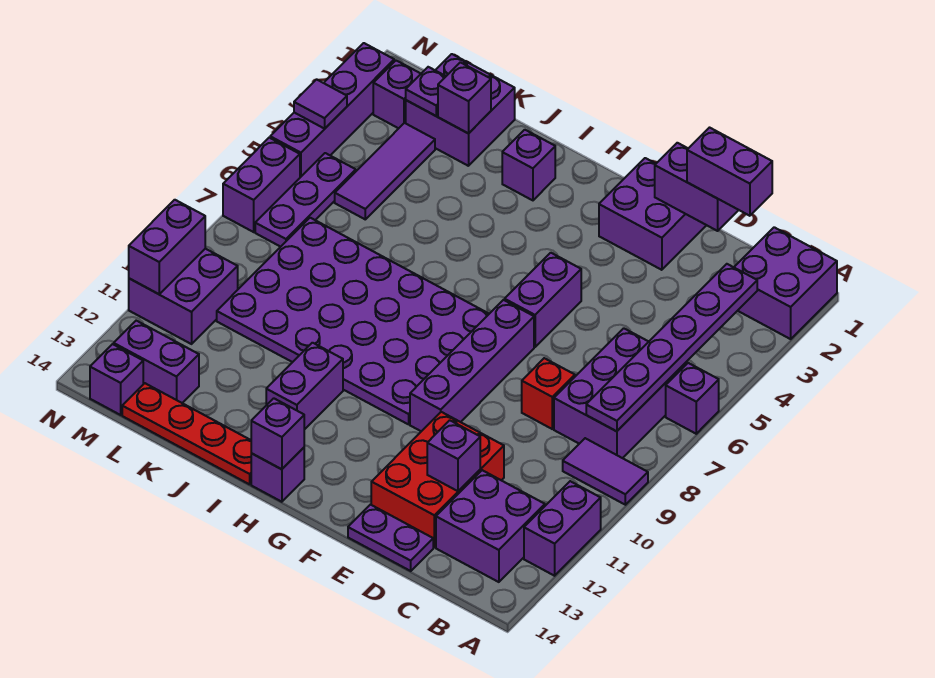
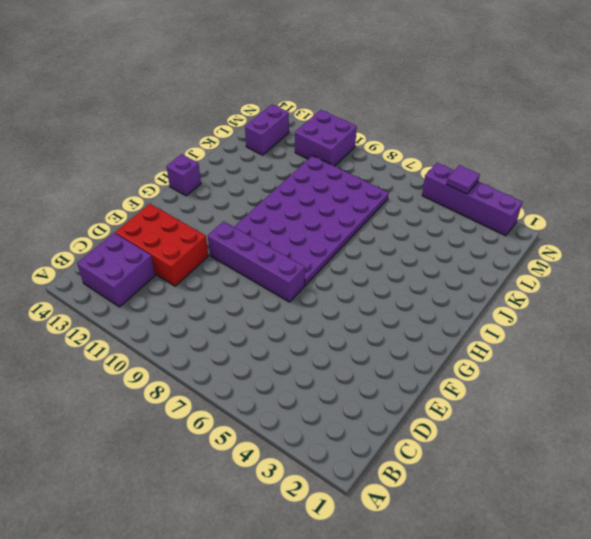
none -> purple 2x2 brick [734,227,837,339]
none -> purple 1x1 brick [666,363,719,434]
none -> purple 1x2 tile [563,438,648,505]
none -> purple 1x2 brick [524,481,601,576]

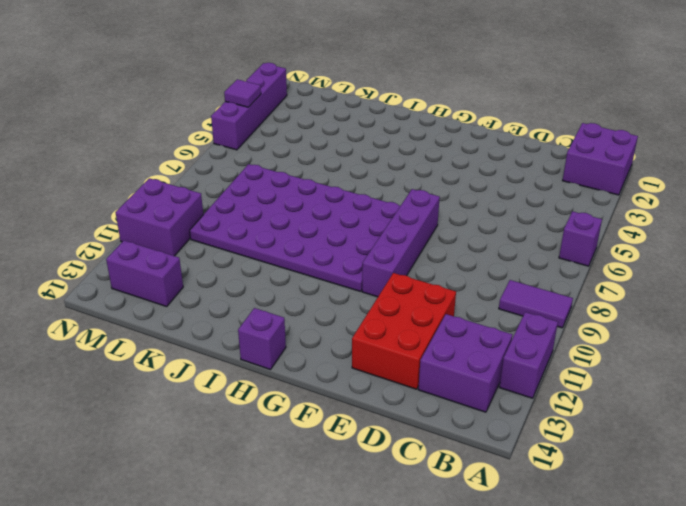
none -> purple 2x3 brick [554,328,687,458]
none -> red 1x1 brick [522,358,575,429]
none -> purple 1x2 plate [348,505,433,571]
none -> purple 2x2 brick [599,158,706,270]

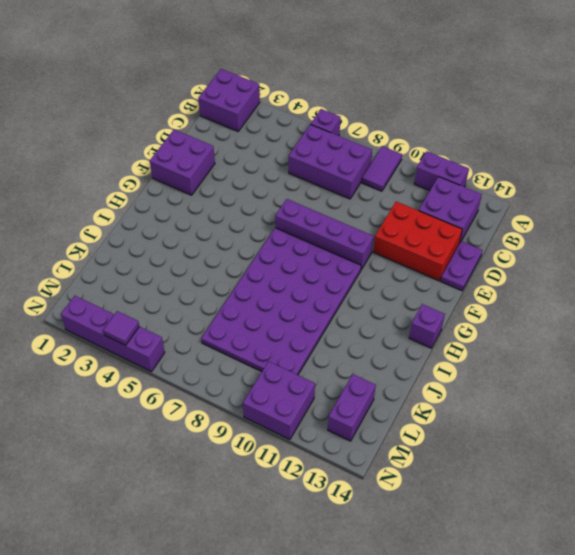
none -> red 1x1 brick [522,358,575,429]
none -> purple 1x2 brick [505,253,581,347]
none -> purple 1x1 brick [502,130,555,200]
none -> purple 1x2 brick [266,343,343,430]

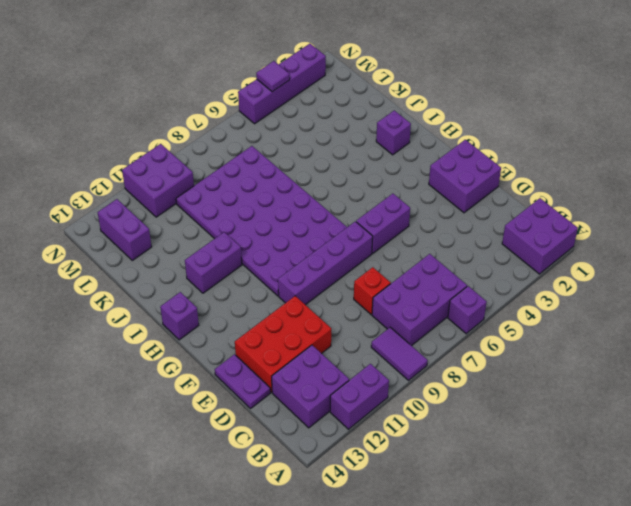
none -> red 1x4 plate [122,383,251,484]
none -> purple 2x2 brick [406,54,515,166]
none -> purple 1x3 tile [335,123,435,219]
none -> purple 1x1 brick [373,60,421,128]

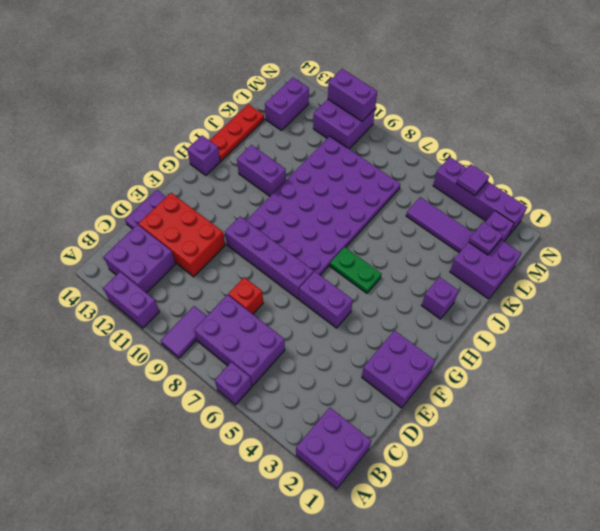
green 1x2 plate [330,247,381,293] -> none
red 1x3 plate [210,104,264,161] -> red 1x4 plate [122,383,251,484]
none -> purple 1x3 plate [255,153,356,247]
none -> purple 1x1 brick [90,344,143,415]
none -> purple 1x2 brick [223,138,300,232]
none -> purple 1x6 plate [586,264,757,431]

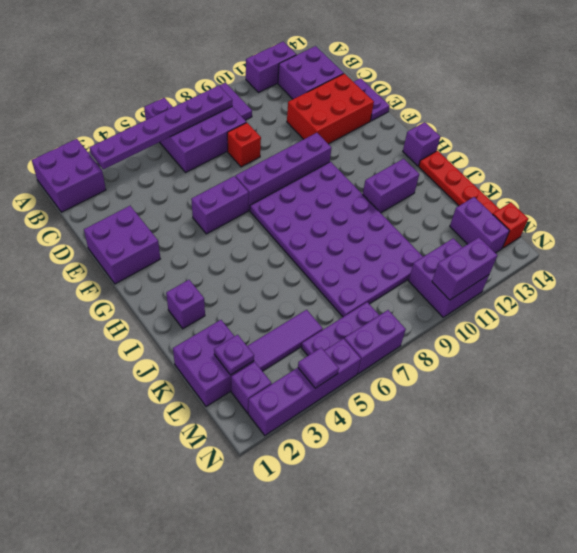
red 1x1 brick [493,202,528,248] -> purple 1x1 brick [90,344,143,415]
none -> purple 1x2 brick [655,143,738,231]
none -> purple 1x1 brick [427,420,480,491]
none -> purple 1x1 brick [251,398,304,469]
none -> purple 1x1 brick [438,62,491,134]

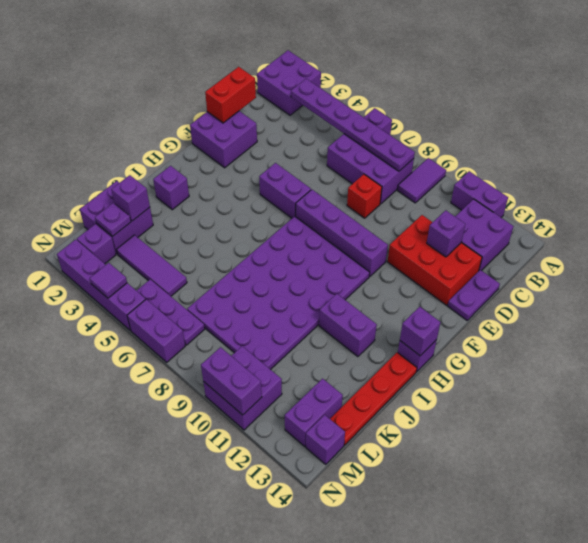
red 1x2 brick [205,67,256,123] -> purple 1x2 brick [655,143,738,231]
none -> purple 1x2 brick [687,128,772,216]

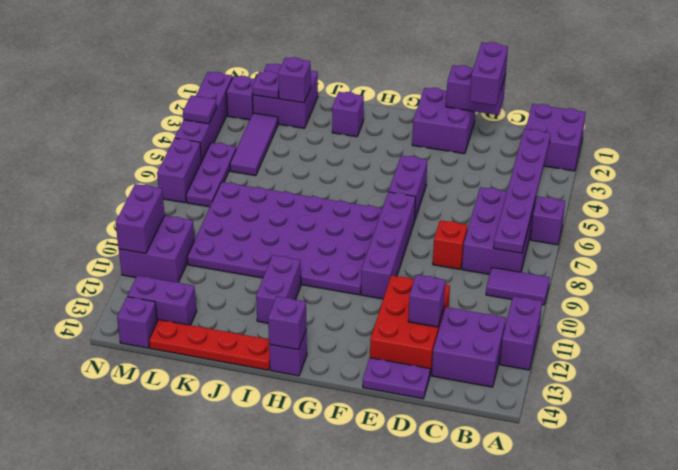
purple 1x2 brick [470,42,508,106] -> purple 1x2 brick turned to [687,128,772,216]

